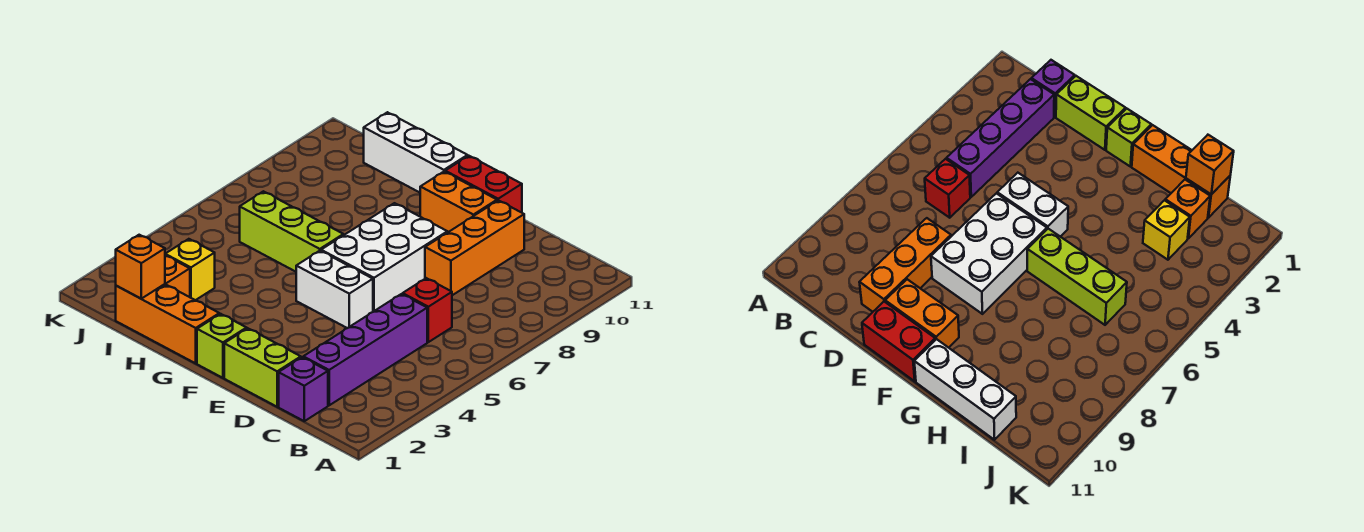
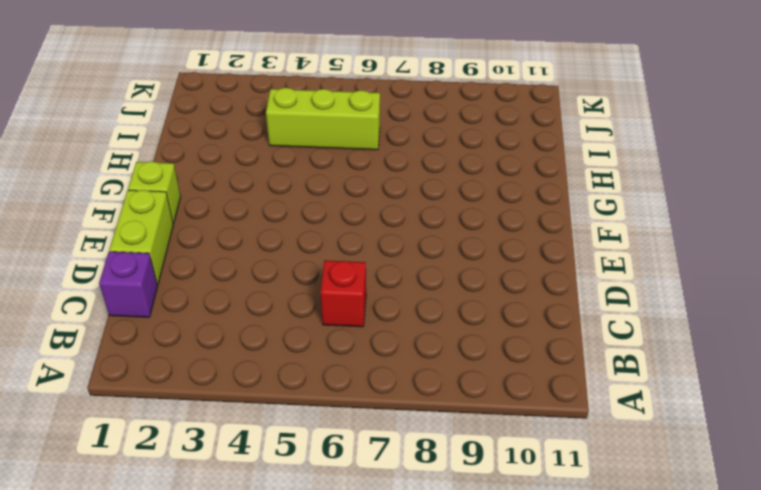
lime 1x3 brick [266,88,380,150] -> lime 1x3 brick turned to [240,191,343,272]
none -> purple 1x4 brick [303,294,427,405]
none -> orange 1x3 brick [425,200,524,295]
none -> white 1x2 brick [296,251,373,328]

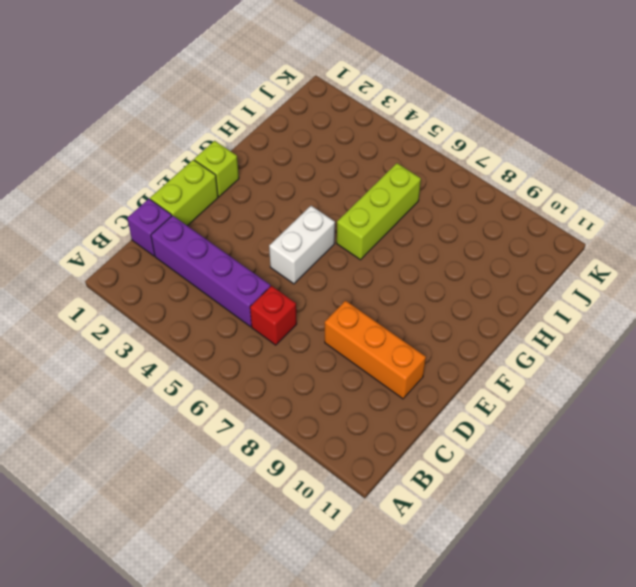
none -> white 2x3 brick [321,203,447,312]
none -> orange 1x2 brick [420,172,497,233]
none -> red 1x2 brick [445,156,522,213]

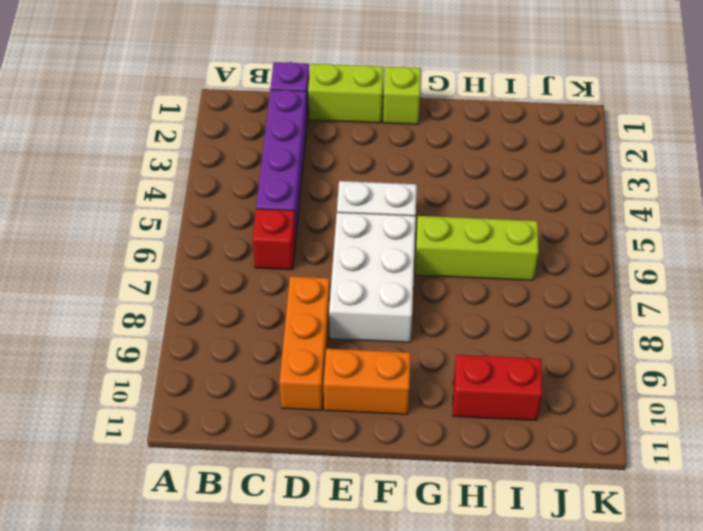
red 1x2 brick [453,355,542,421] -> red 1x2 brick moved to [445,156,522,213]
none -> orange 1x3 brick [116,284,219,363]
none -> white 1x3 brick [364,112,468,193]
none -> orange 1x1 brick [165,255,190,297]

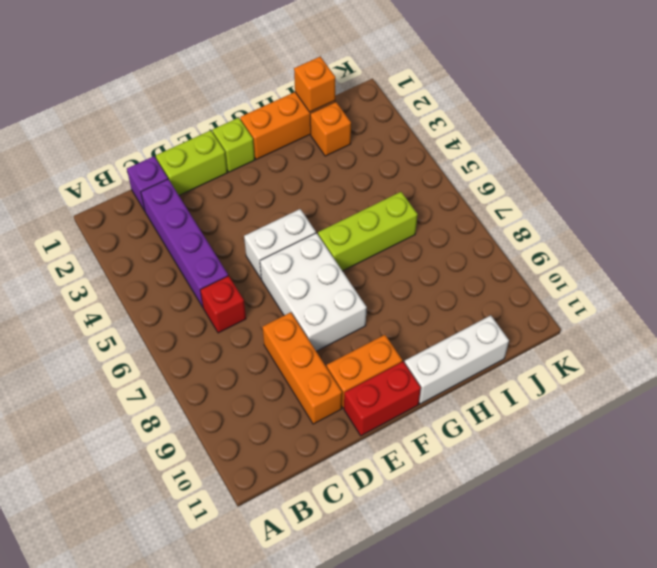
none -> yellow 1x1 brick [165,239,215,300]

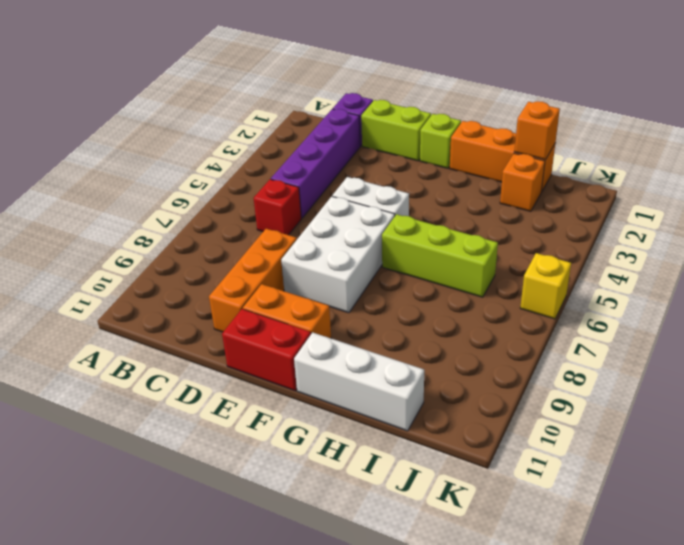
yellow 1x1 brick [520,253,571,319] -> yellow 1x1 brick moved to [165,239,215,300]

